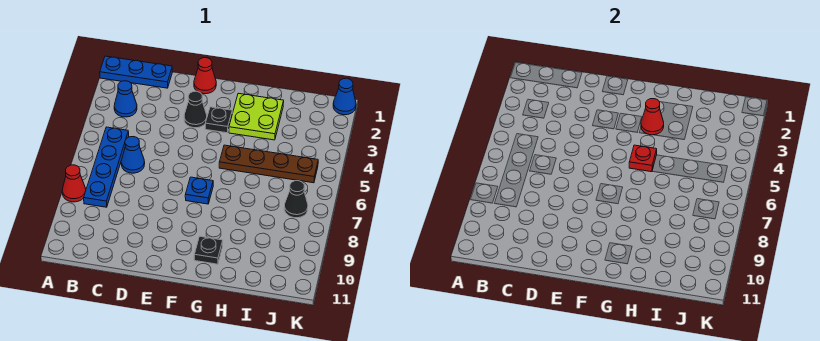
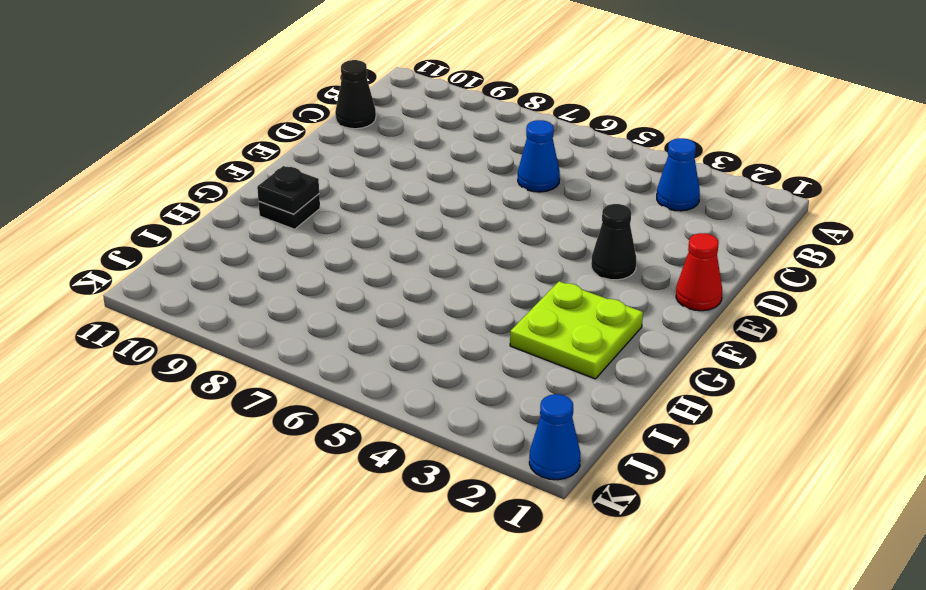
black 1x1 cone [335,60,376,129] -> black 1x1 cone moved to [284,181,308,218]
black 1x1 plate [257,166,319,214] -> black 1x1 plate moved to [205,107,232,133]
none -> blue 1x3 plate [100,56,172,88]
none -> red 1x1 cone [62,165,86,202]
none -> blue 1x4 plate [84,127,129,207]

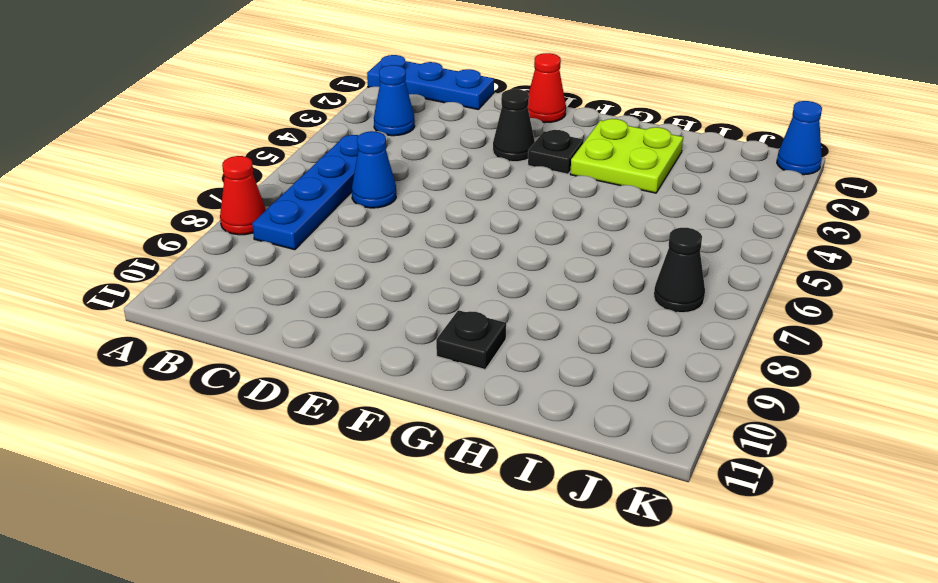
none -> blue 1x1 plate [185,177,213,204]
none -> brown 1x4 plate [219,145,318,183]
none -> red 1x1 cone [641,99,664,135]

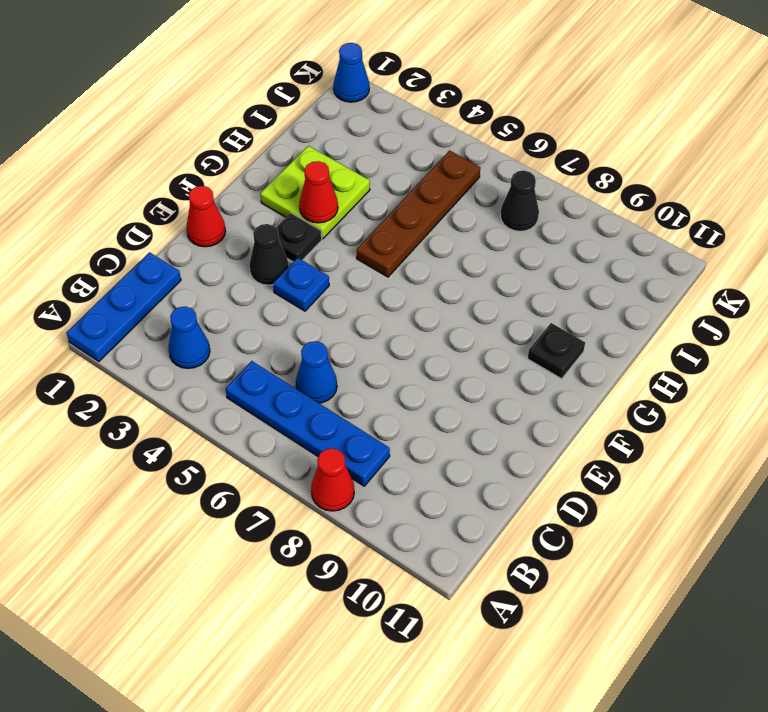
blue 1x1 plate [273,258,329,311] -> blue 1x1 plate moved to [185,177,213,204]
none -> red 1x1 plate [629,145,657,172]

